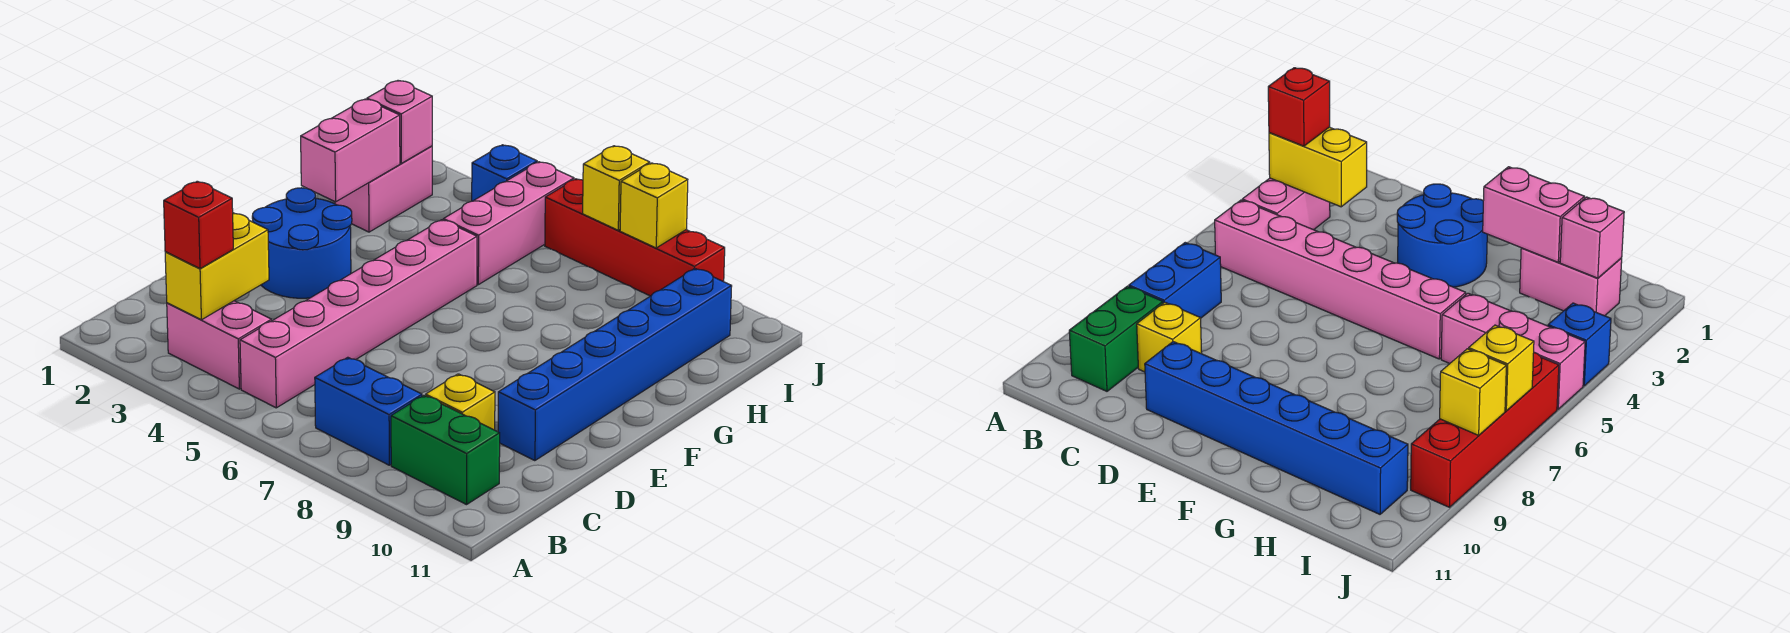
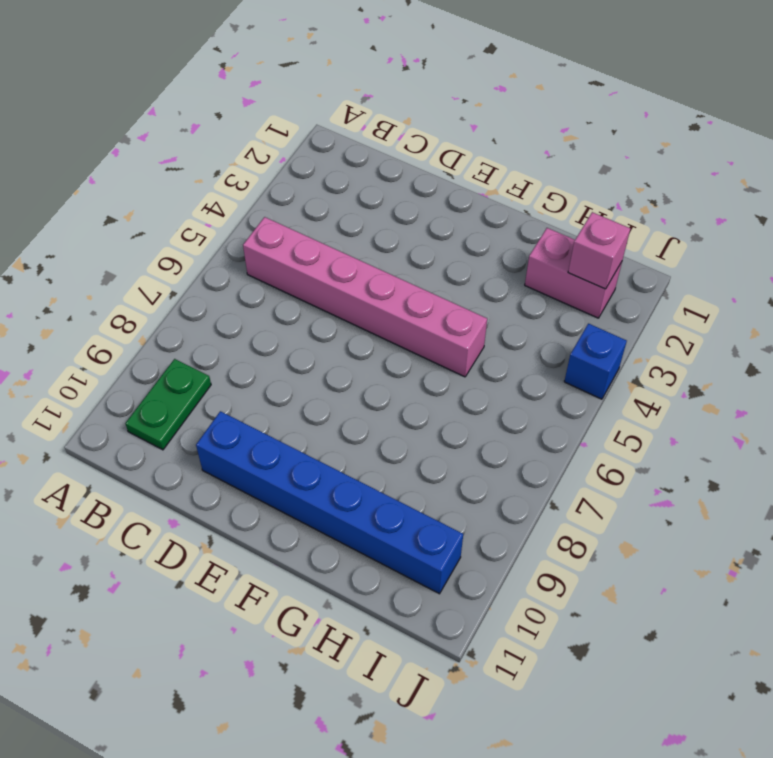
green 1x2 plate [125,359,211,450] -> green 1x2 brick [391,395,500,505]
none -> pink 1x2 brick [167,301,271,389]
none -> blue 1x2 brick [315,357,422,465]
none -> yellow 1x1 brick [426,374,495,430]

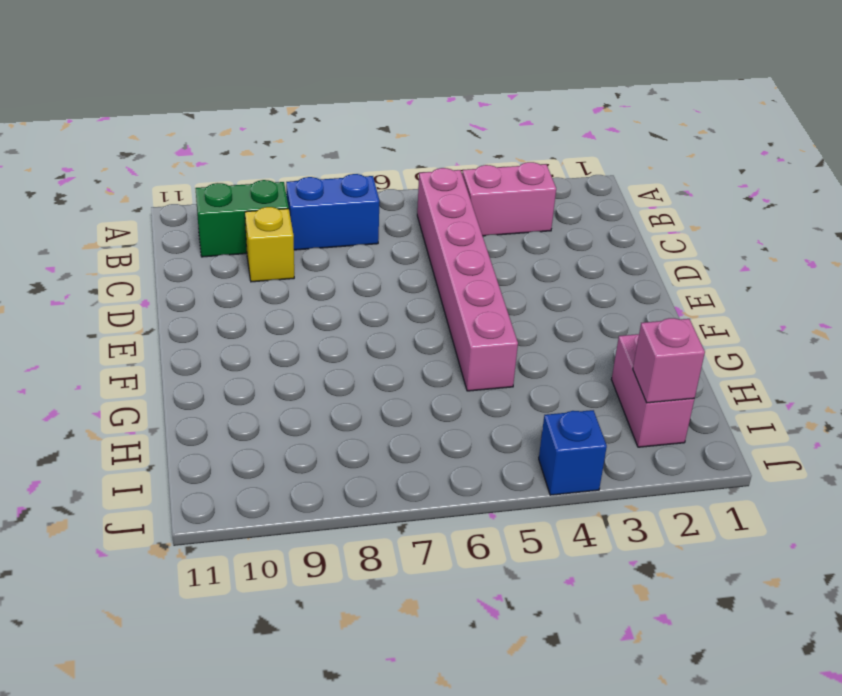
none -> blue 1x6 brick [498,268,732,461]
none -> blue 2x2 round brick [252,188,352,298]
none -> pink 1x3 brick [443,162,574,285]

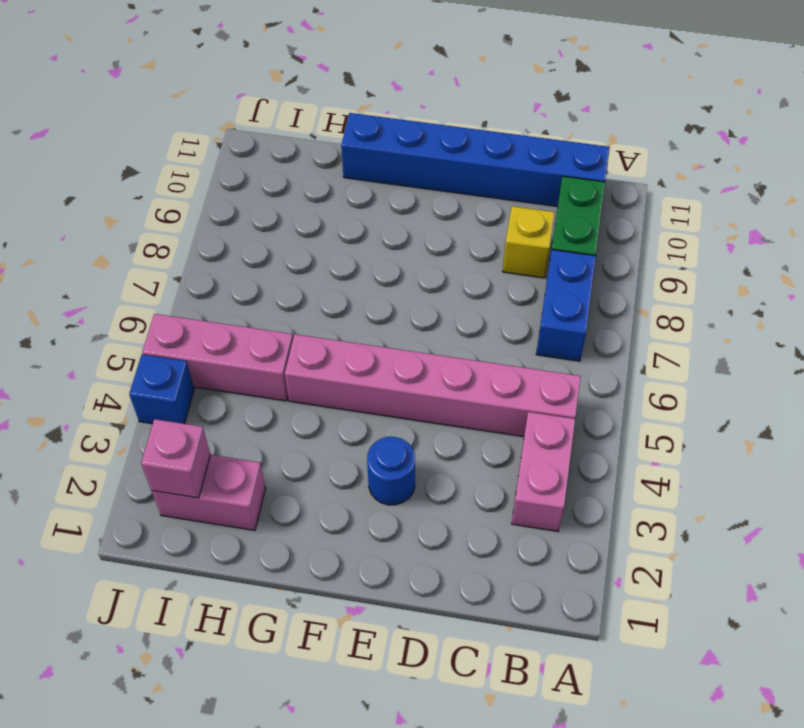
blue 1x6 brick [341,113,610,207] -> blue 1x6 brick moved to [498,268,732,461]
blue 1x1 round brick [367,437,415,505] -> blue 2x2 round brick [252,188,352,298]
none -> red 1x4 brick [545,179,725,296]
none -> yellow 1x2 brick [165,213,269,320]
none -> pink 1x2 brick [301,99,400,202]

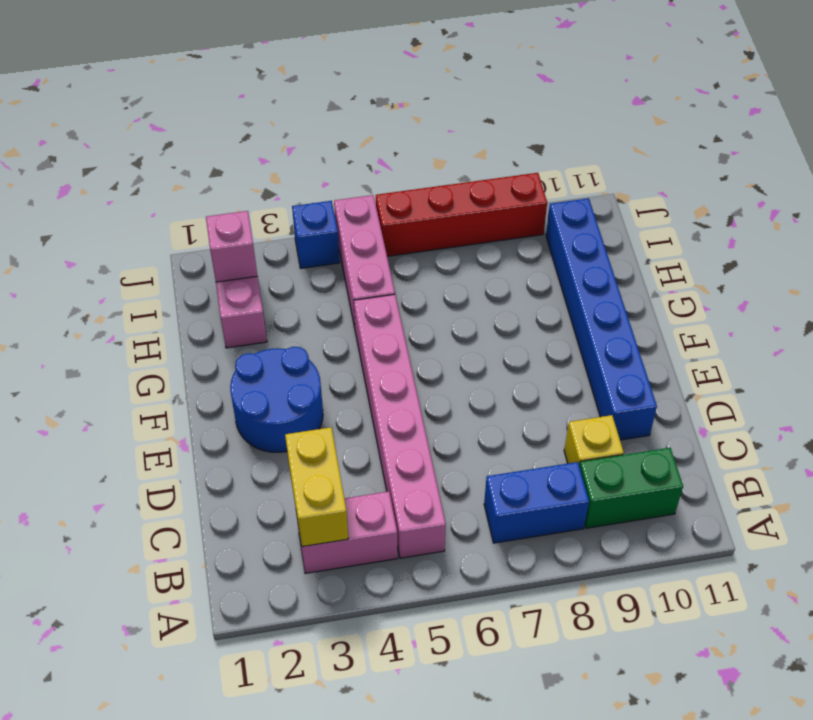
none -> pink 1x2 brick [301,99,400,202]
none -> yellow 1x1 brick [583,146,650,230]
none -> yellow 1x1 brick [620,163,688,248]

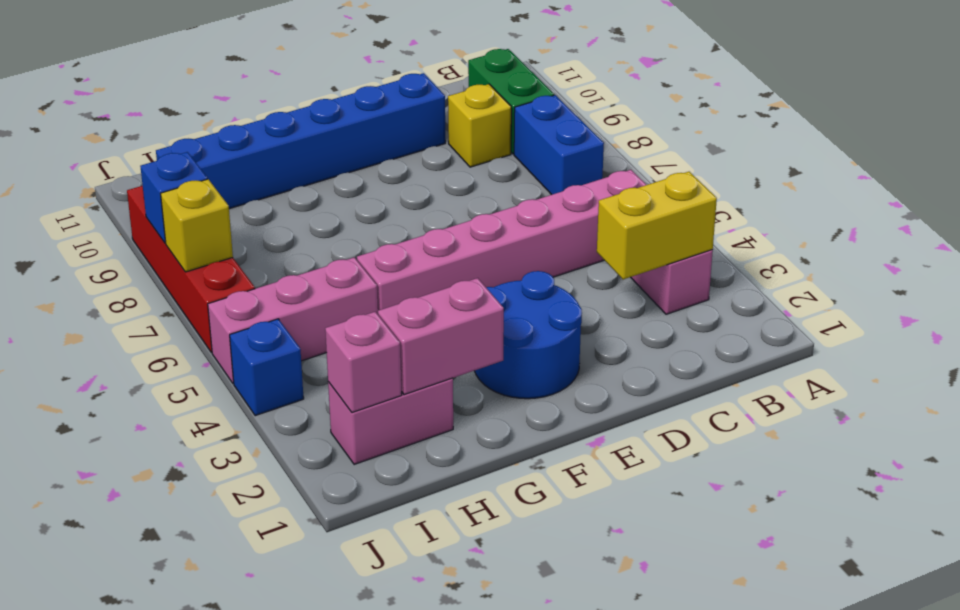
blue 1x1 brick [140,152,207,243] -> yellow 1x1 brick [620,163,688,248]
none -> red 1x1 brick [164,181,233,269]

